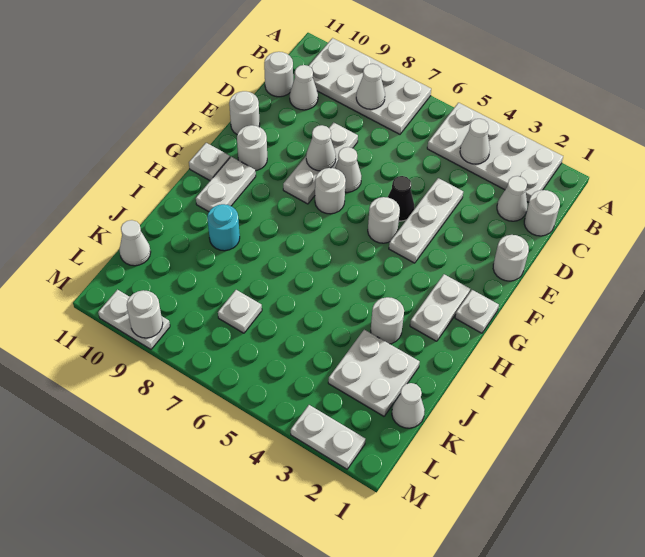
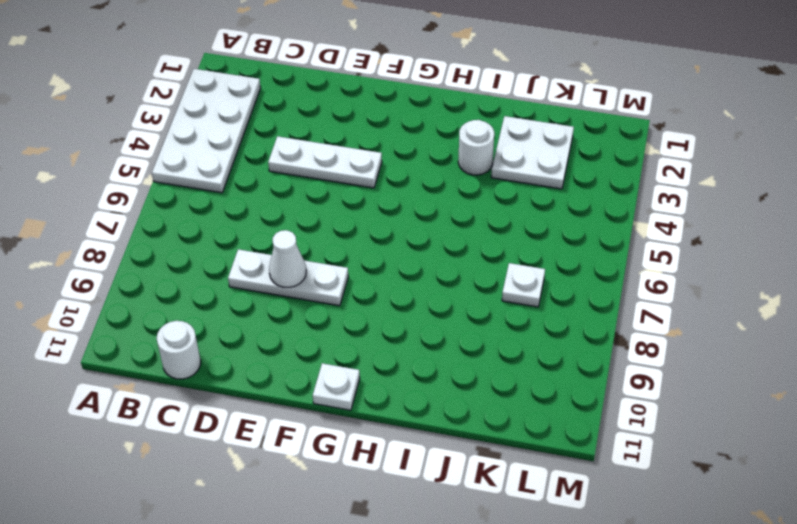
none -> white 2x4 plate [309,38,431,134]
none -> white 1x1 round brick [524,190,560,236]
none -> white 1x1 cone [497,176,527,221]
none -> white 1x1 cone [290,65,318,110]

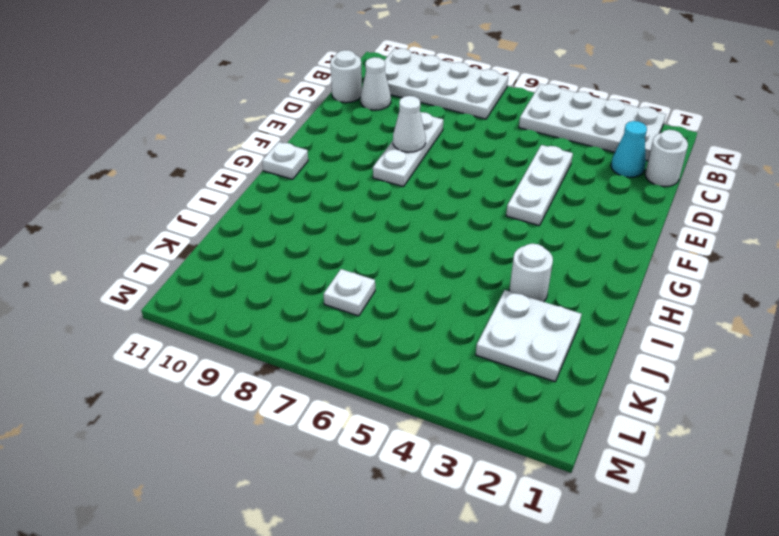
cyan 1x1 cone [611,121,647,177] -> white 1x1 cone [497,176,527,221]
none -> white 1x1 round brick [493,235,529,281]
none -> black 1x1 cone [388,176,414,221]
none -> white 1x1 cone [335,147,362,192]
none -> white 1x1 round brick [229,91,260,134]

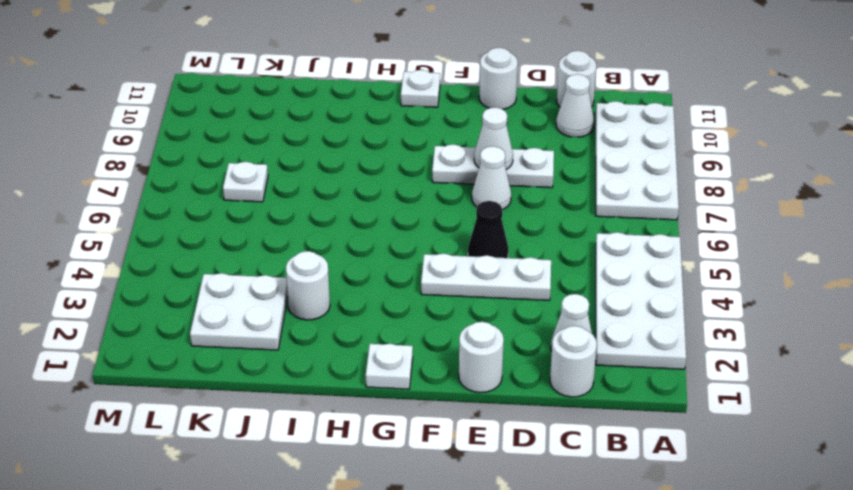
none -> white 1x1 round brick [368,197,400,243]
none -> white 1x1 round brick [315,168,346,214]
none -> white 1x1 round brick [237,125,267,171]
none -> white 1x2 plate [410,274,470,341]

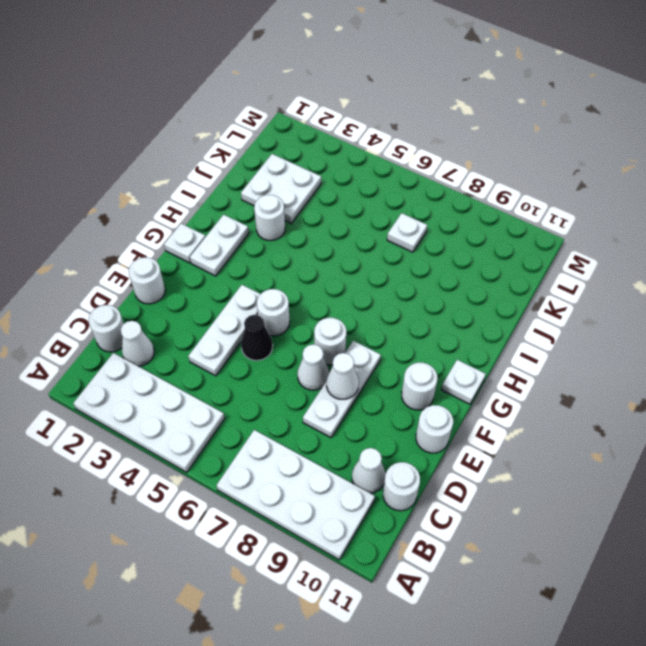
none -> white 1x2 plate [196,157,256,212]
none -> cyan 1x1 round brick [207,204,240,251]
none -> white 1x1 cone [392,383,425,428]
none -> white 1x1 cone [119,220,151,266]

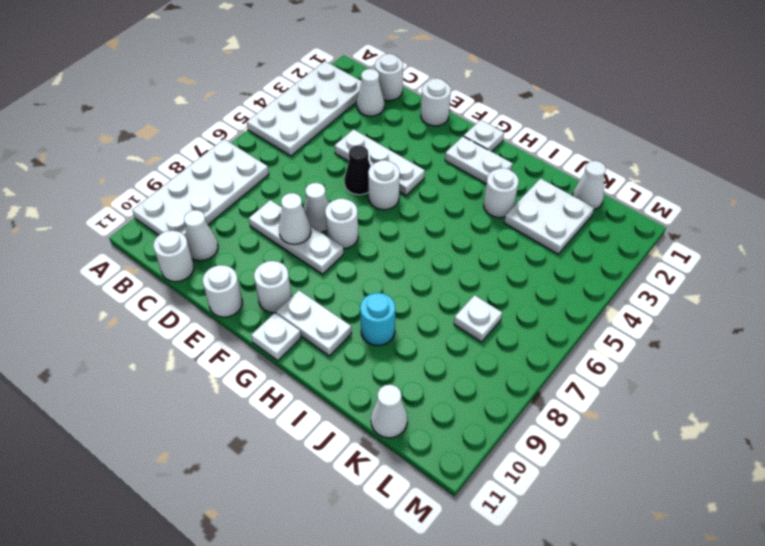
none -> white 1x2 plate [291,405,365,469]
none -> white 1x2 plate [98,290,170,349]
none -> white 1x1 cone [460,119,490,164]
none -> white 1x1 cone [356,64,385,109]

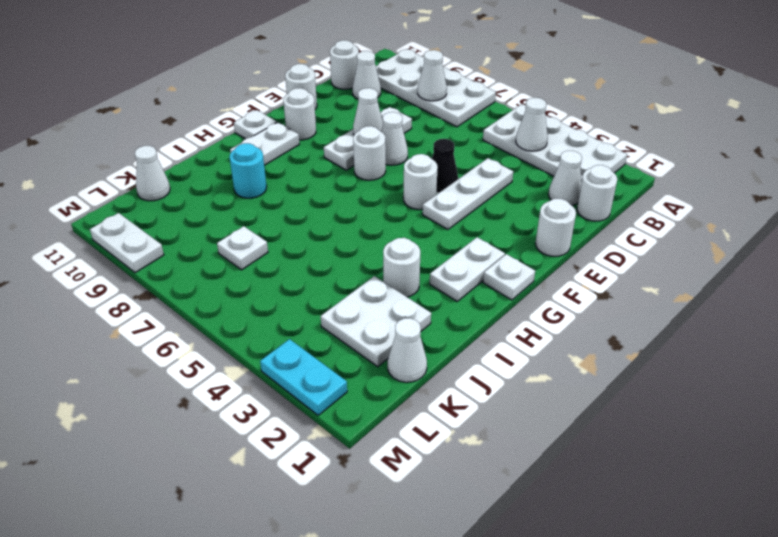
cyan 1x2 plate [260,339,347,415] -> white 1x2 plate [291,405,365,469]
none -> white 1x1 round brick [127,290,163,338]

